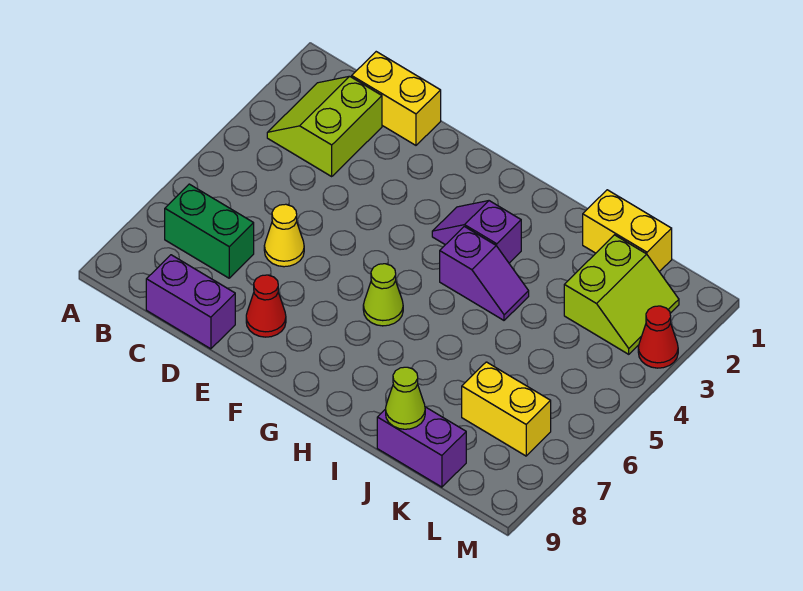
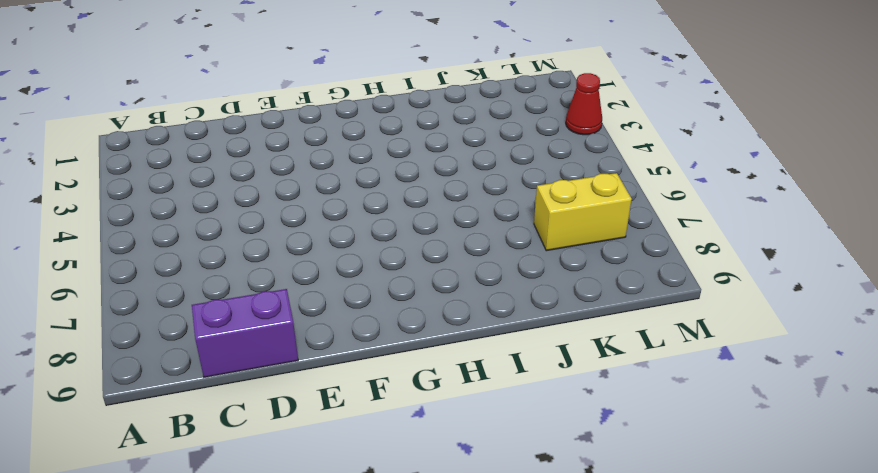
none -> lime 2x2 slope [267,76,382,176]
none -> green 1x2 brick [165,184,254,278]
none -> yellow 1x2 brick [352,52,441,145]

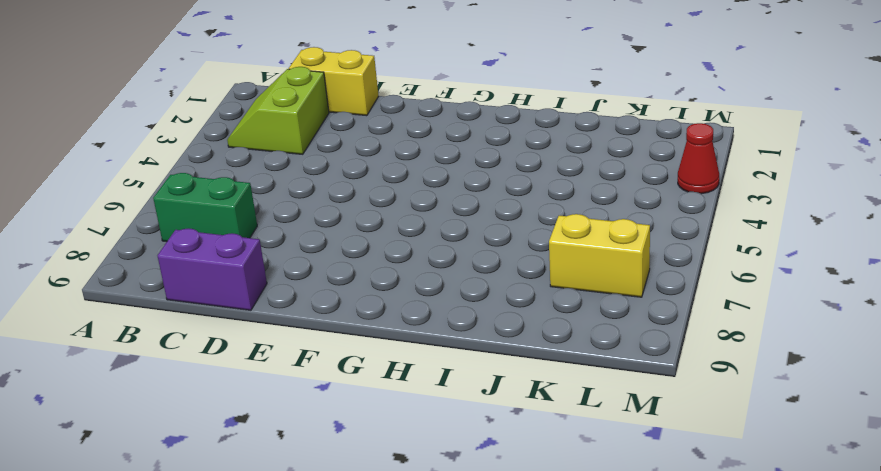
none -> yellow 1x1 cone [264,204,304,267]
none -> red 1x1 cone [246,275,286,337]
none -> purple 1x2 slope [432,201,521,263]

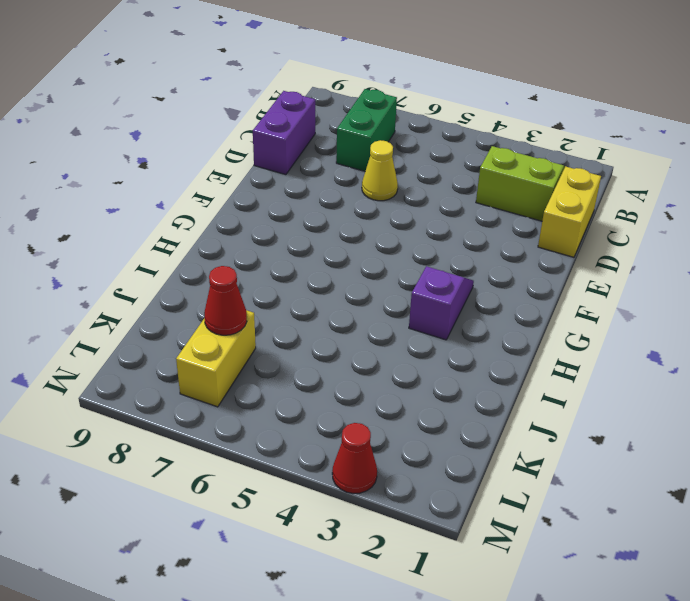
red 1x1 cone [204,266,247,335] -> red 1x1 cone moved to [246,275,286,337]
none -> lime 1x1 cone [363,264,403,326]
none -> purple 1x2 slope [440,227,529,320]
none -> yellow 1x2 brick [583,190,672,272]

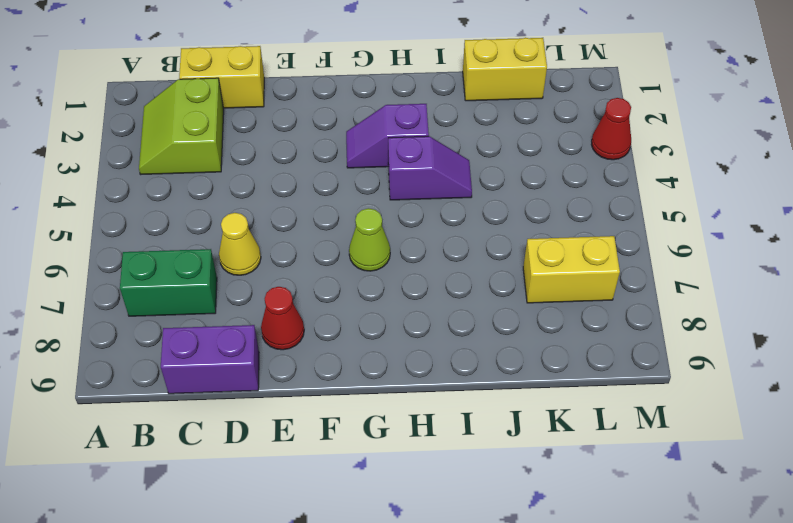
none -> purple 1x2 brick [377,407,466,487]
none -> lime 2x2 slope [564,235,679,354]
none -> lime 1x1 cone [386,367,425,429]

